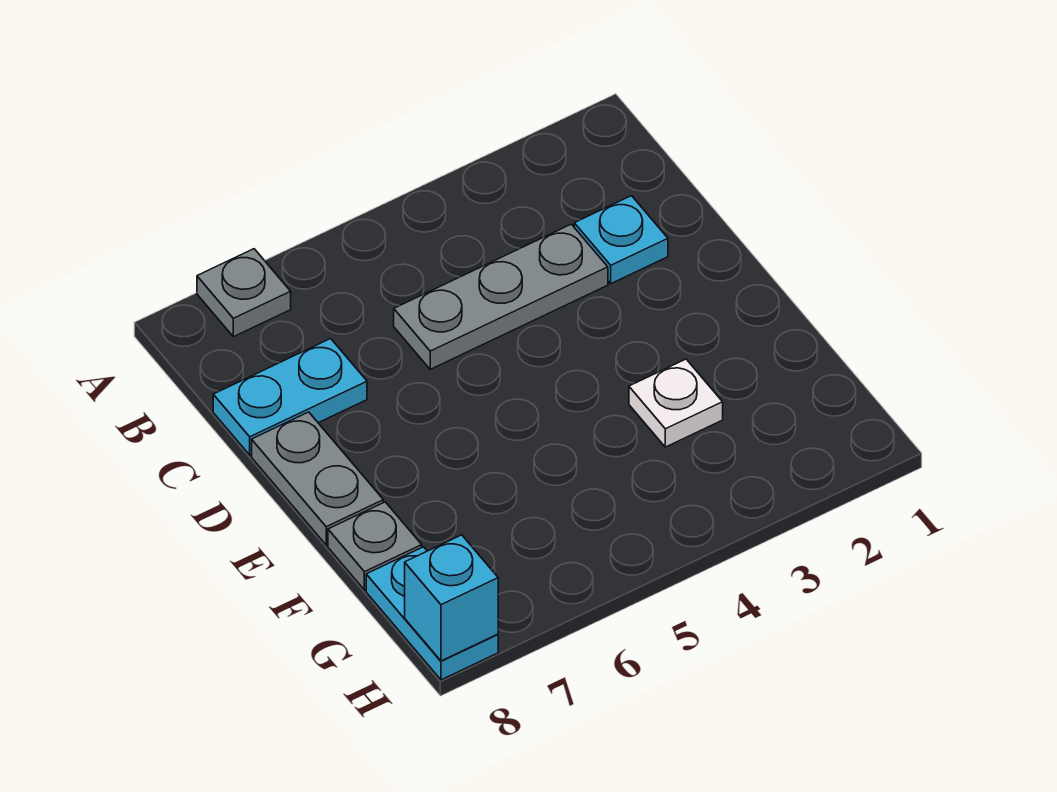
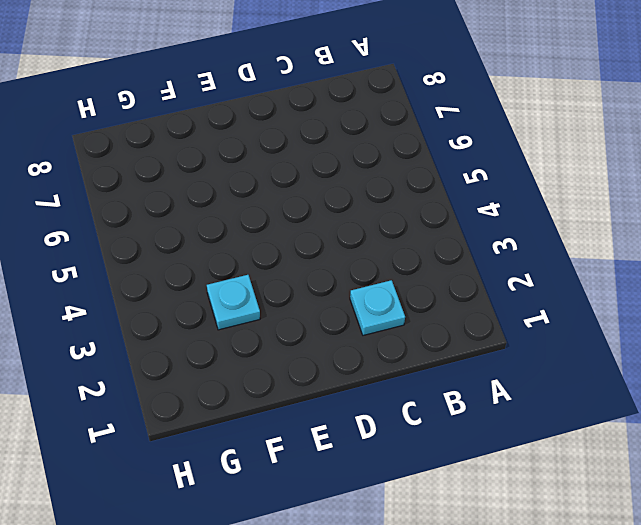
cyan 1x1 plate [207,275,260,330] -> white 1x1 plate [629,359,723,447]
none -> grey 1x1 plate [197,249,291,337]
none -> grey 1x3 plate [394,224,608,369]

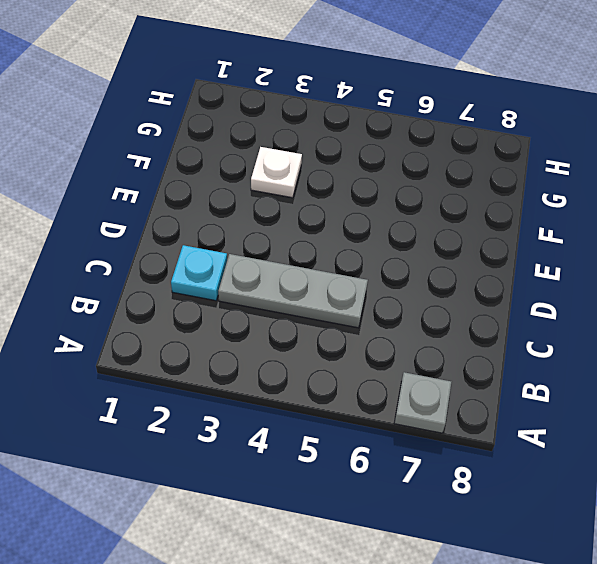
none -> cyan 1x2 plate [213,339,367,455]
none -> grey 1x2 plate [252,412,383,545]

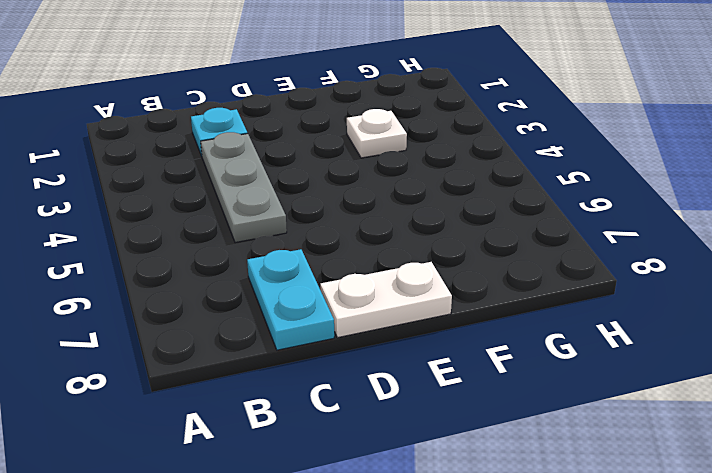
white 1x2 plate [320,262,452,338] -> grey 1x2 plate [252,412,383,545]
none -> grey 1x1 plate [197,249,291,337]
none -> grey 1x1 plate [328,502,422,590]

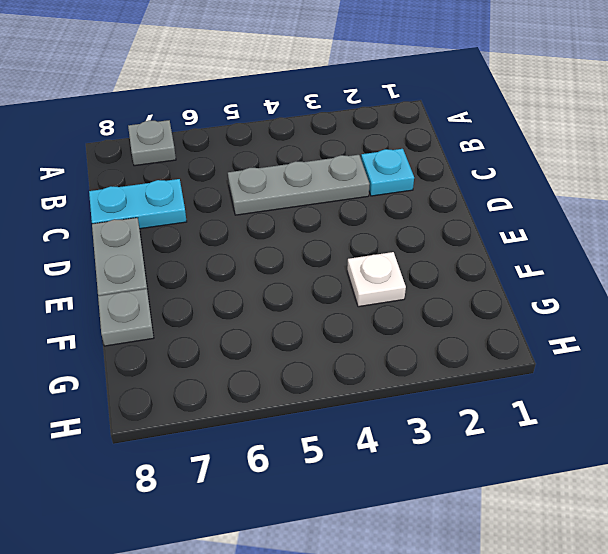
none -> cyan 1x2 plate [366,547,498,680]
none -> cyan 1x1 brick [405,535,498,661]

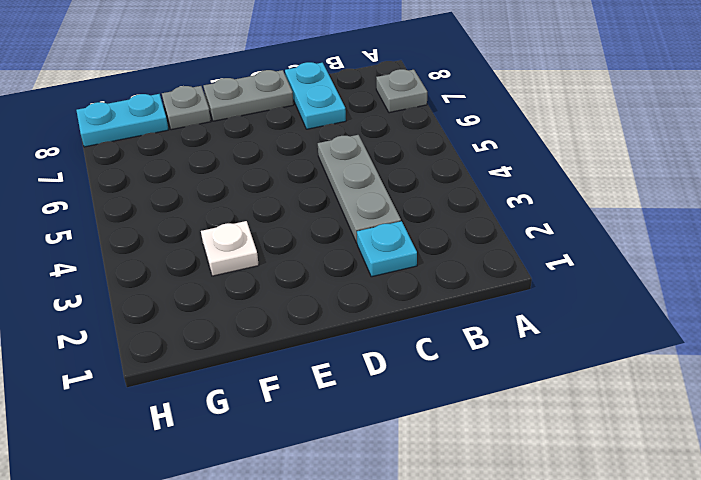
none -> cyan 1x1 brick [405,535,498,661]

